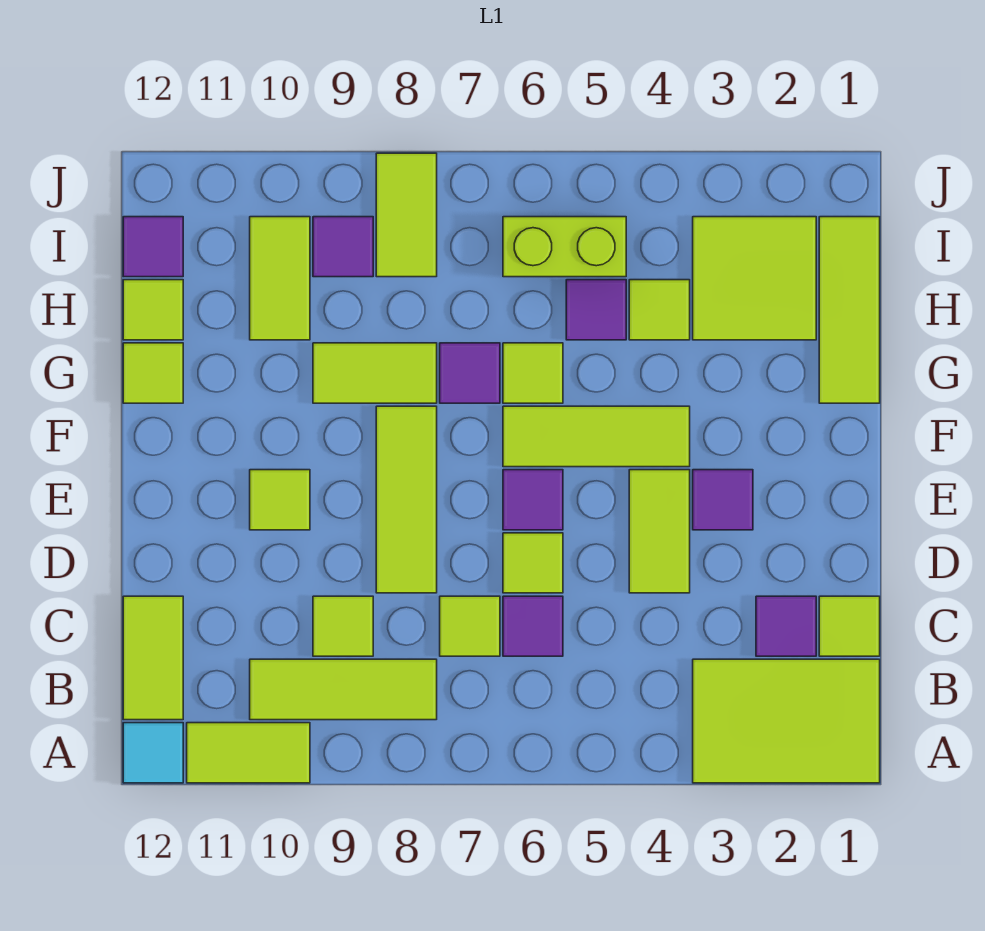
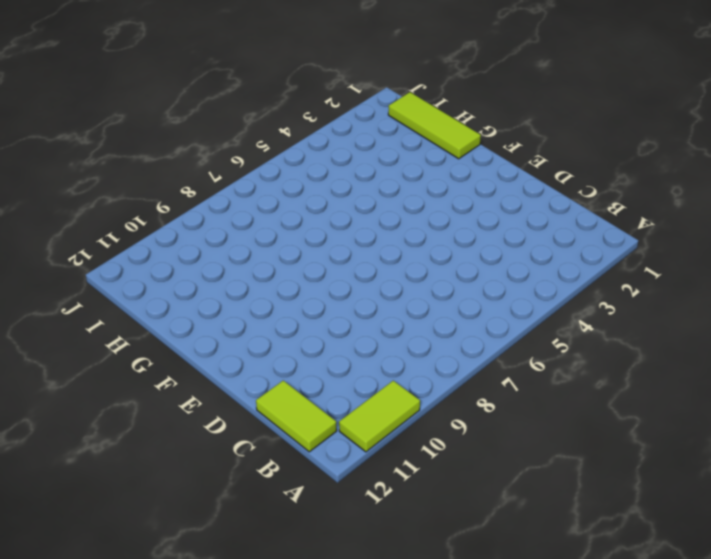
none -> lime 2x3 tile [693,659,880,783]
none -> cyan 1x1 tile [123,723,183,783]
none -> lime 1x3 tile [250,659,437,720]
none -> lime 1x1 tile [819,596,880,656]

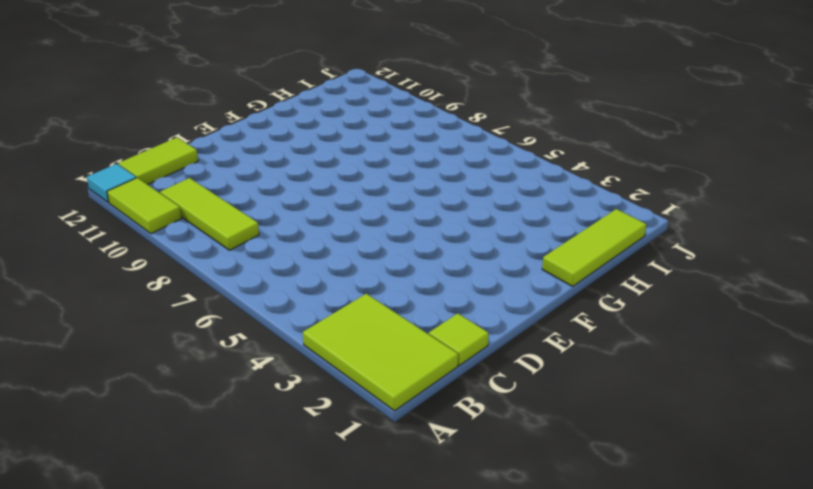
none -> purple 1x1 tile [756,596,816,656]
none -> purple 1x1 tile [503,596,563,656]
none -> lime 1x1 tile [440,596,500,656]
none -> lime 1x1 tile [313,596,373,656]

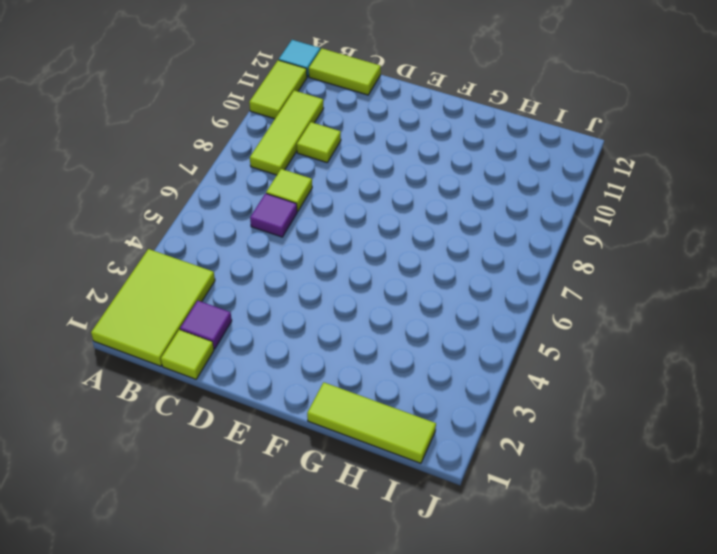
none -> lime 1x2 tile [629,470,690,593]
none -> lime 1x1 tile [503,533,563,593]
none -> lime 1x3 tile [376,406,437,593]
none -> purple 1x1 tile [693,470,753,530]

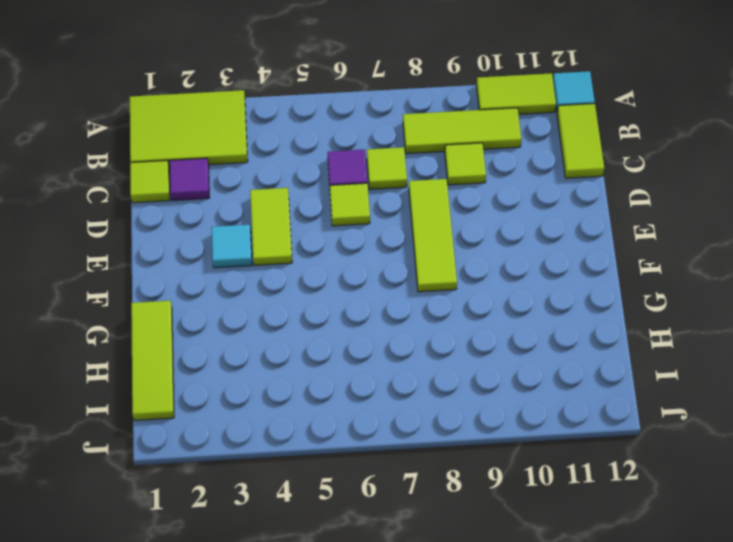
cyan 1x1 tile [211,225,252,268] -> purple 1x1 tile [693,470,753,530]
none -> purple 1x1 tile [503,470,563,530]
none -> lime 1x1 tile [250,470,310,530]
none -> lime 1x3 tile [503,406,690,467]
none -> lime 1x1 tile [503,343,563,403]

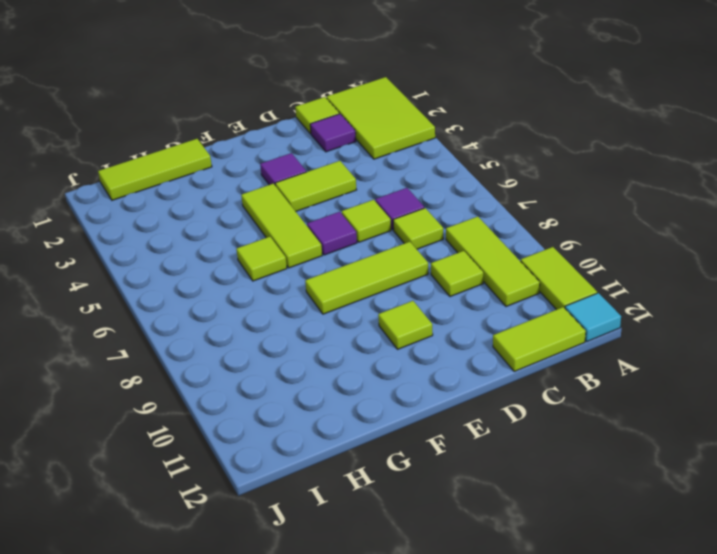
none -> purple 1x1 tile [440,343,500,403]
none -> lime 1x2 tile [313,343,437,403]
none -> lime 1x1 tile [123,343,183,403]
none -> lime 2x2 tile [693,217,816,340]

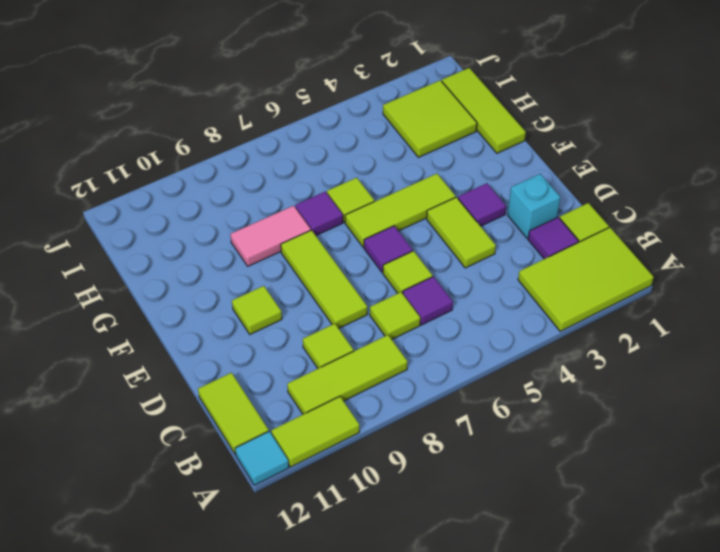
cyan 1x1 brick [508,174,560,238] -> none
pink 1x2 tile [230,206,311,266] -> lime 1x2 tile [313,343,437,403]
none -> lime 1x1 tile [123,343,183,403]
none -> lime 1x1 tile [629,280,690,340]
none -> purple 1x1 tile [566,280,626,340]
none -> lime 1x2 tile [250,217,310,340]

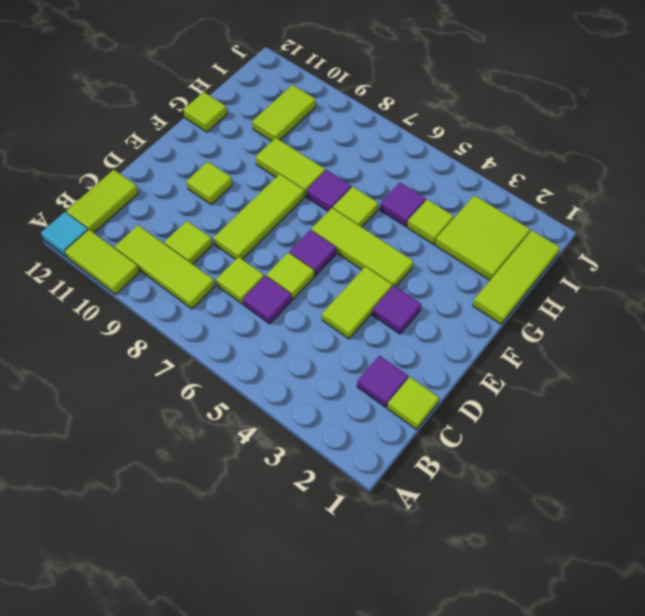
none -> lime 2x3 tile [693,659,880,783]
none -> lime 1x1 tile [123,280,183,340]
none -> lime 1x2 brick [503,217,626,277]
none -> lime 1x2 tile [376,153,437,277]

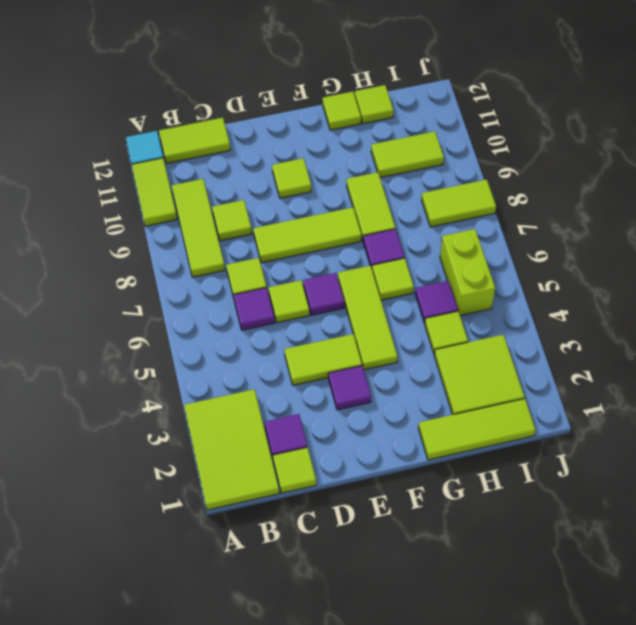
none -> purple 1x1 tile [313,217,373,277]
none -> purple 1x1 tile [123,217,183,277]

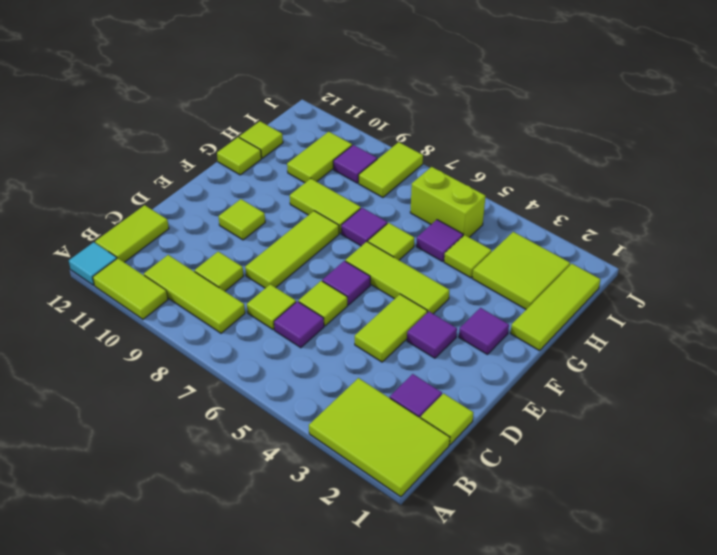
purple 1x1 tile [459,308,509,354] -> purple 1x1 tile moved to [123,217,183,277]

